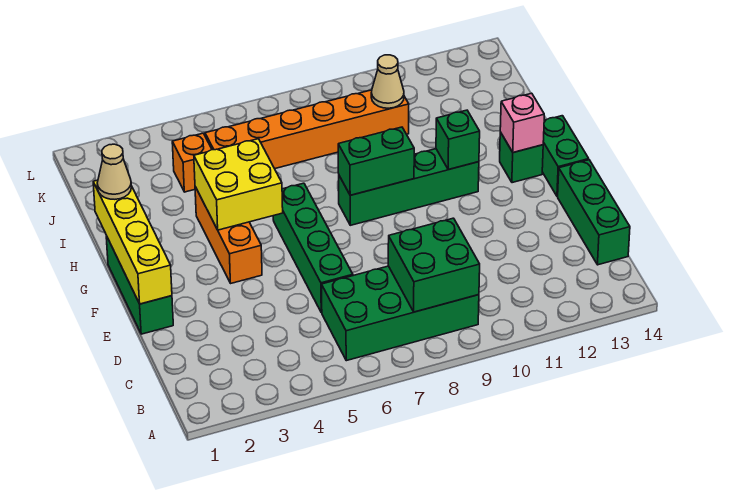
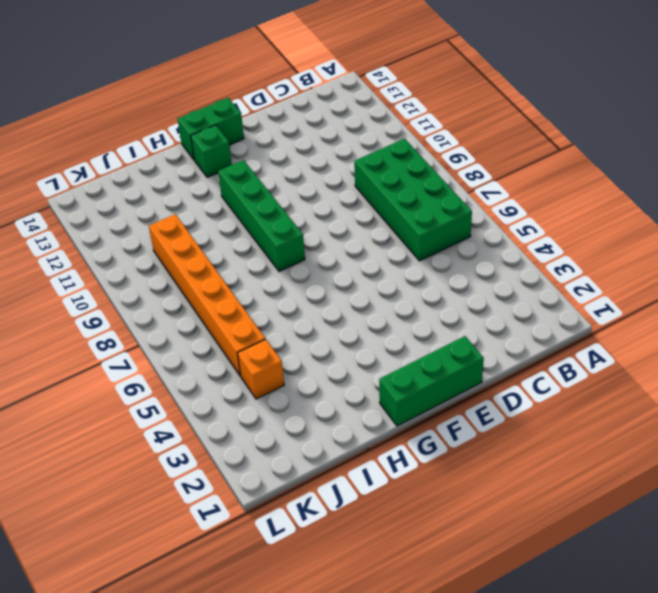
none -> green 1x3 brick [558,160,630,265]
none -> green 1x4 brick [273,183,353,313]
none -> orange 1x3 brick [195,187,262,283]

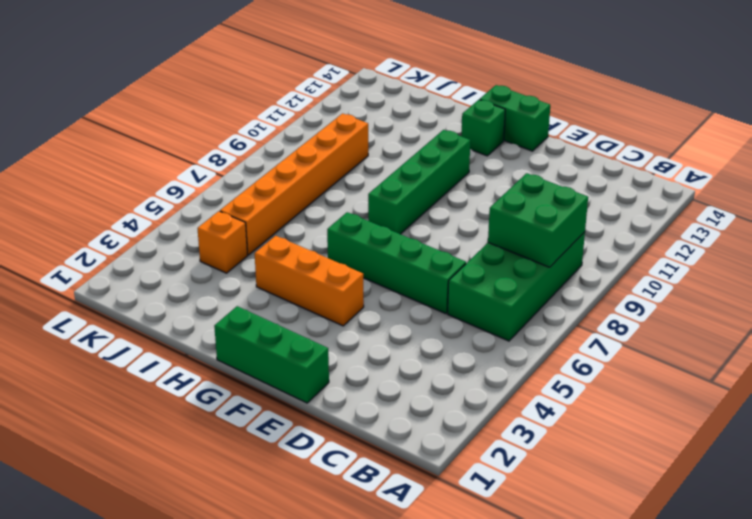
none -> green 1x3 brick [558,160,630,265]
none -> yellow 1x4 brick [93,180,172,304]
none -> yellow 2x2 brick [194,139,283,230]

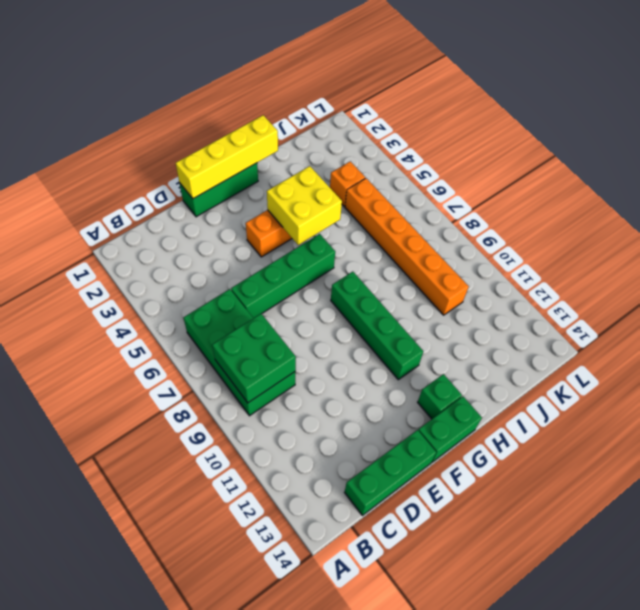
none -> green 1x2 brick [338,127,414,195]
none -> green 1x1 brick [436,110,480,170]
none -> pink 1x1 brick [500,93,544,152]

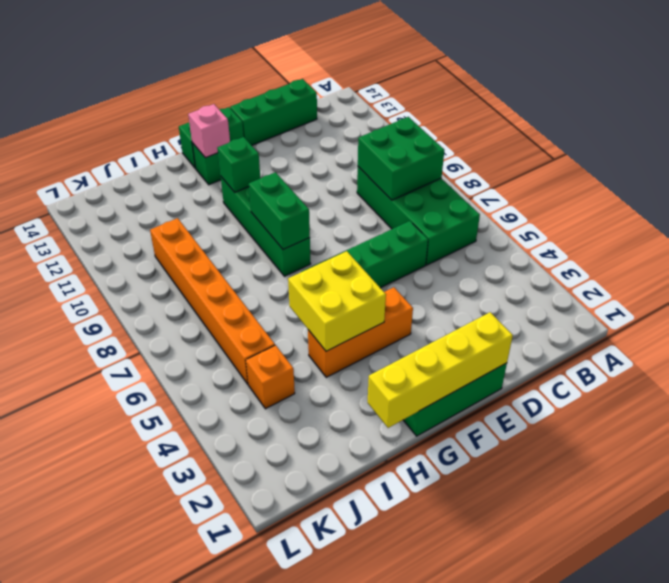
none -> tan 1x1 cone [371,55,404,108]
none -> tan 1x1 cone [97,144,131,199]

